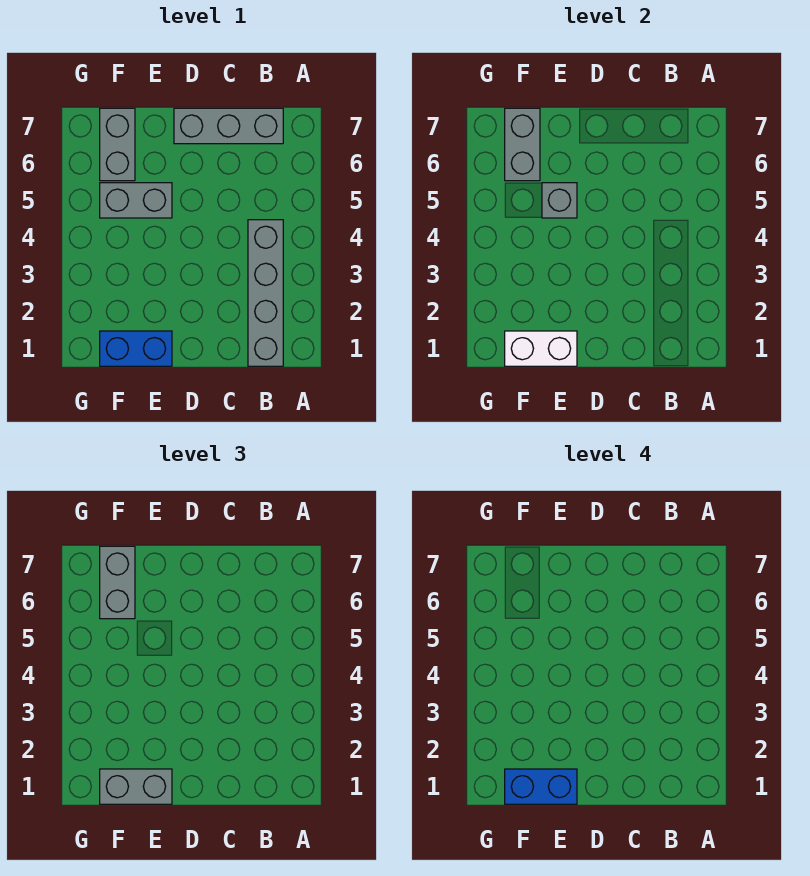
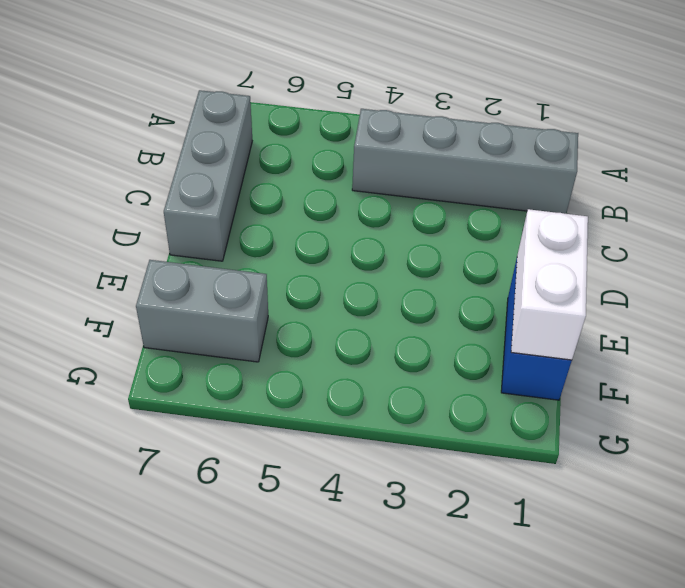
none -> grey 1x2 brick [100,183,172,218]
none -> grey 1x1 brick [542,183,577,218]

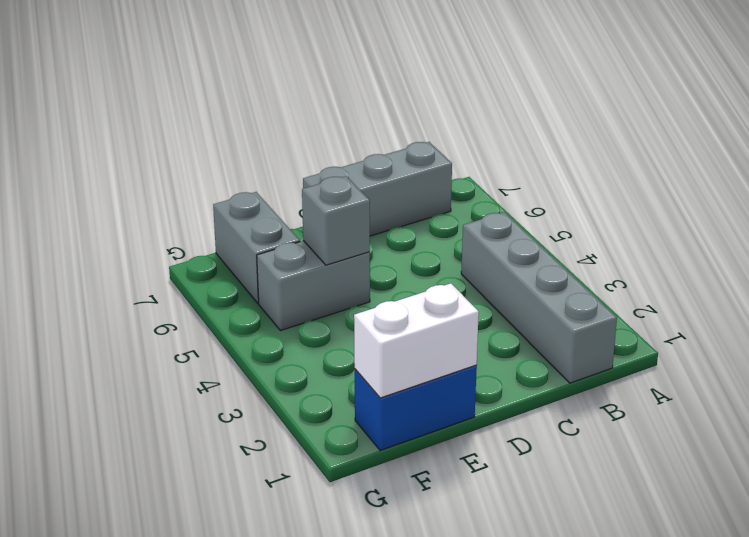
none -> grey 1x2 brick [505,108,540,181]
none -> grey 1x2 brick [100,769,172,804]

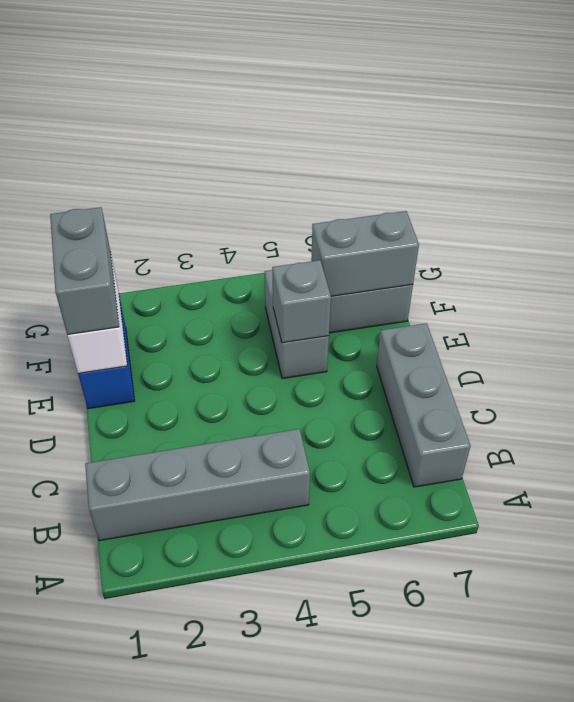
none -> grey 1x2 brick [100,546,135,619]
none -> blue 1x2 brick [505,769,577,804]

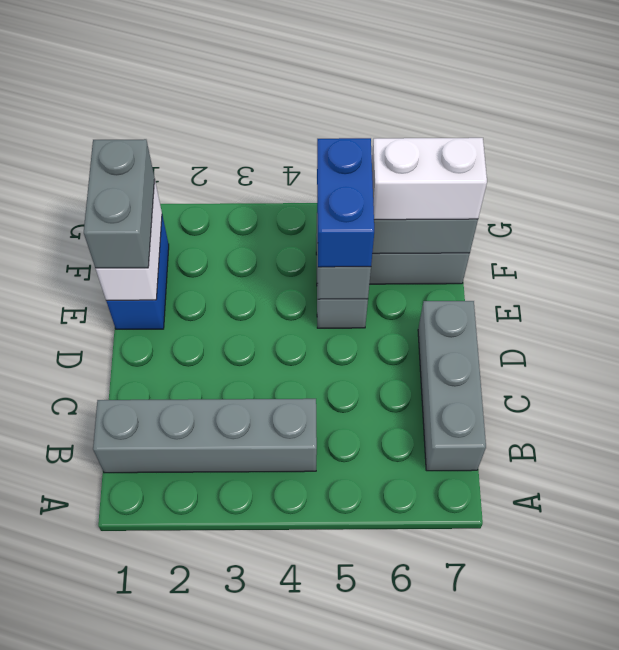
blue 1x2 brick [317,138,374,267] -> blue 1x2 brick moved to [505,769,577,804]
white 1x2 brick [372,138,487,220] -> grey 1x2 brick [100,546,135,619]

